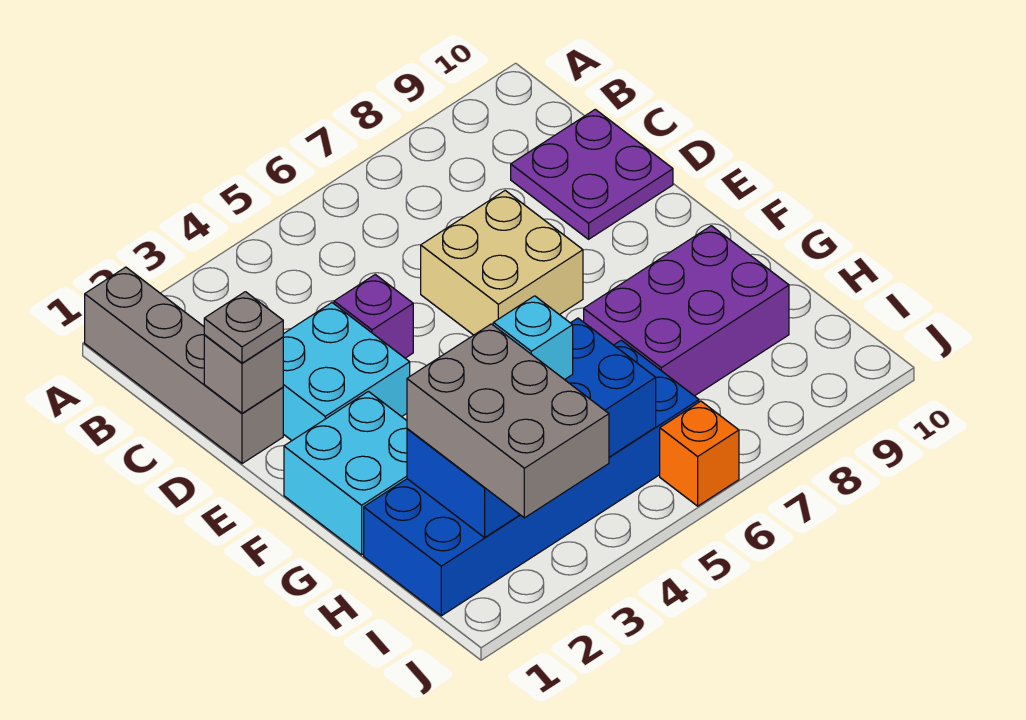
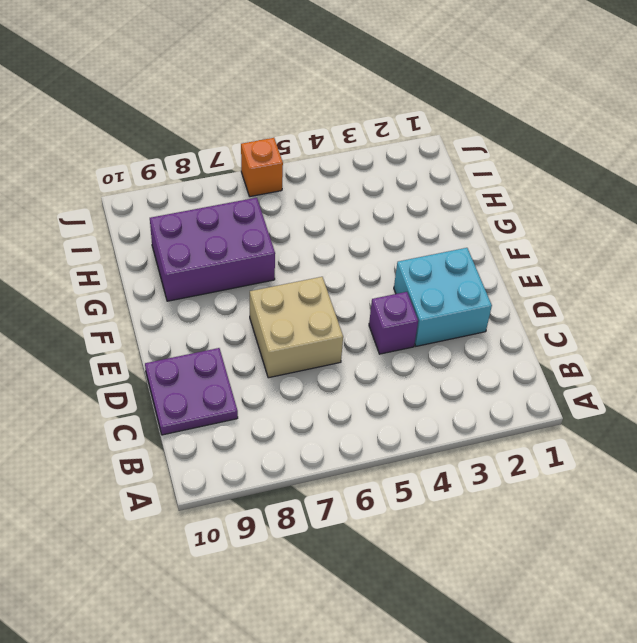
none -> grey 1x4 brick [85,267,283,464]
none -> cyan 2x2 brick [284,391,407,555]
none -> blue 2x6 brick [364,340,699,616]

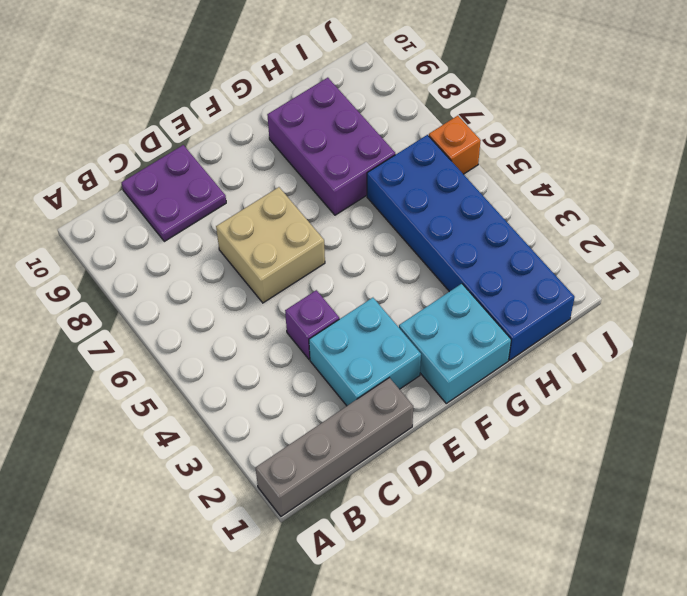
none -> grey 1x1 brick [204,335,283,413]
none -> blue 2x4 brick [407,318,656,537]
none -> grey 1x1 plate [204,292,283,363]

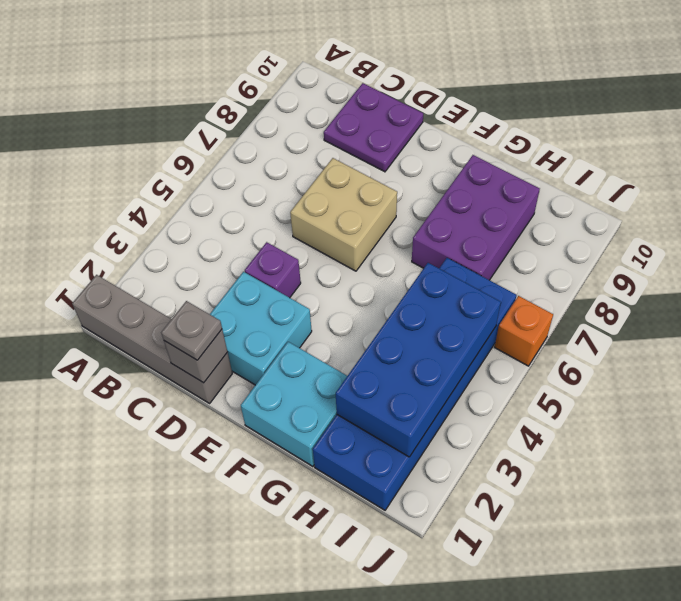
none -> grey 2x3 brick [407,324,609,518]
none -> cyan 1x1 brick [493,296,573,380]

